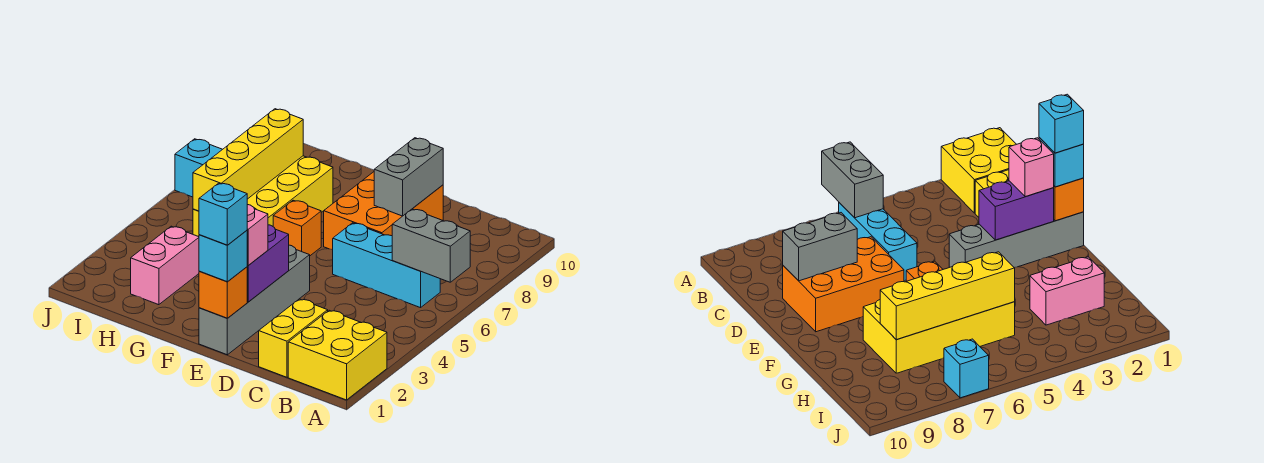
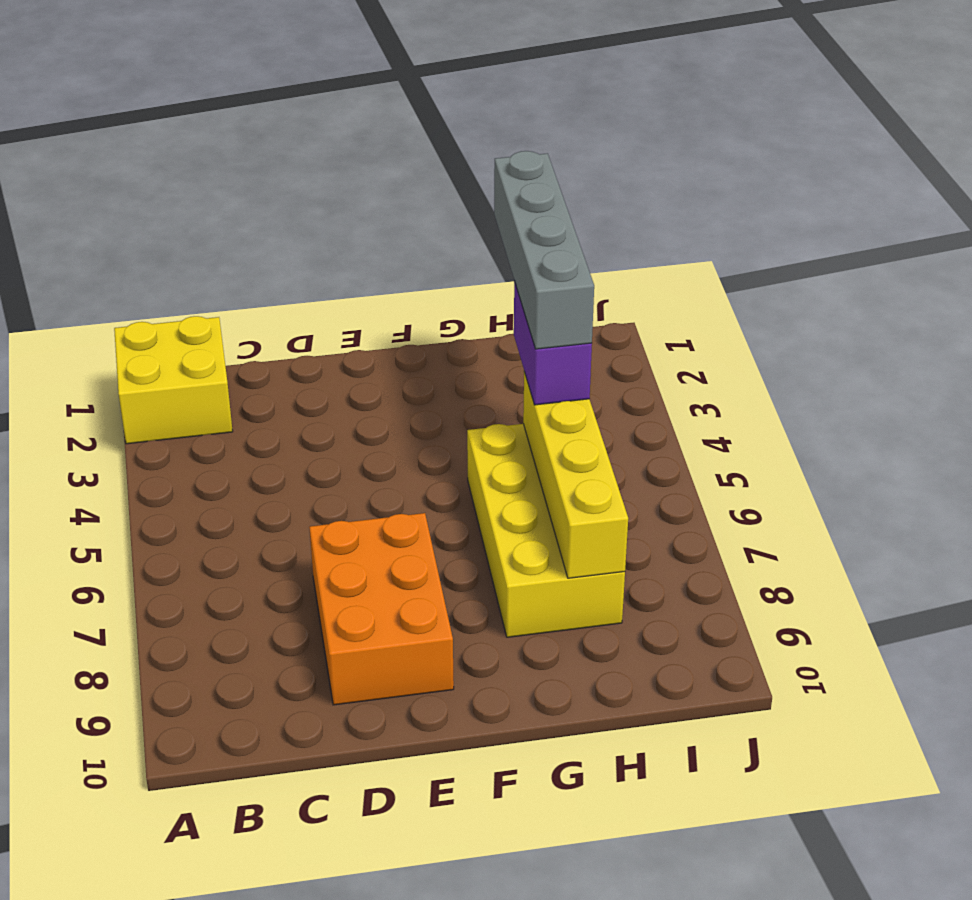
grey 1x4 brick [494,151,594,349] -> grey 1x4 brick moved to [199,245,310,355]
purple 1x2 brick [514,281,592,405] -> purple 1x2 brick moved to [247,225,289,302]
none -> cyan 1x3 brick [333,223,440,308]
none -> yellow 1x2 brick [259,299,328,377]
none -> orange 1x1 brick [273,200,321,256]

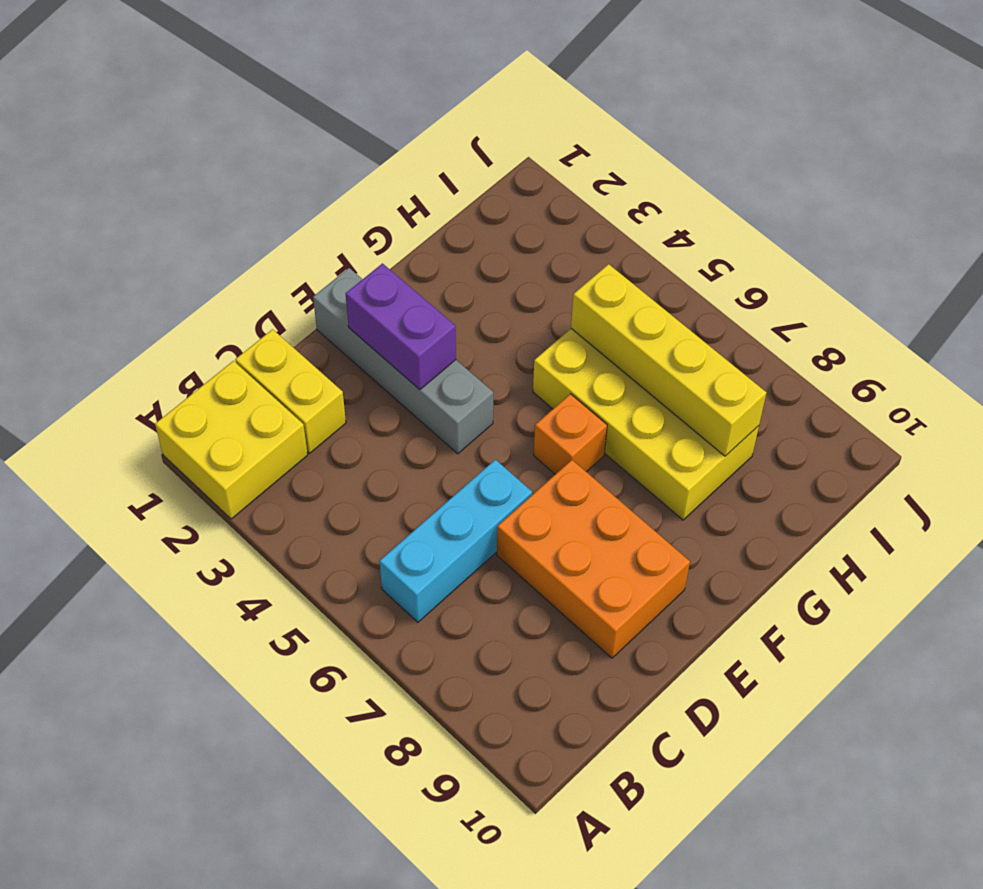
none -> pink 1x2 brick [131,226,199,305]
none -> cyan 1x1 brick [175,139,222,197]
none -> grey 1x2 brick [392,209,470,282]

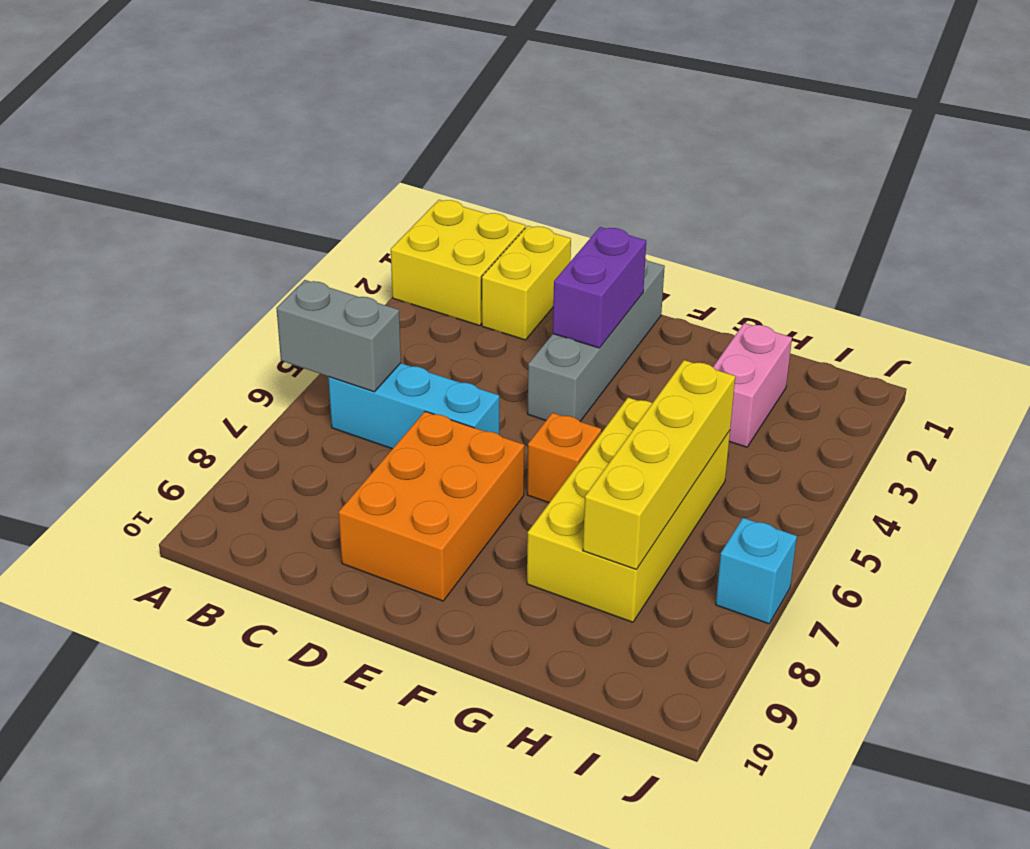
none -> grey 1x2 brick [374,138,443,216]
none -> orange 1x1 brick [199,267,247,318]
none -> cyan 1x1 brick [199,231,247,282]

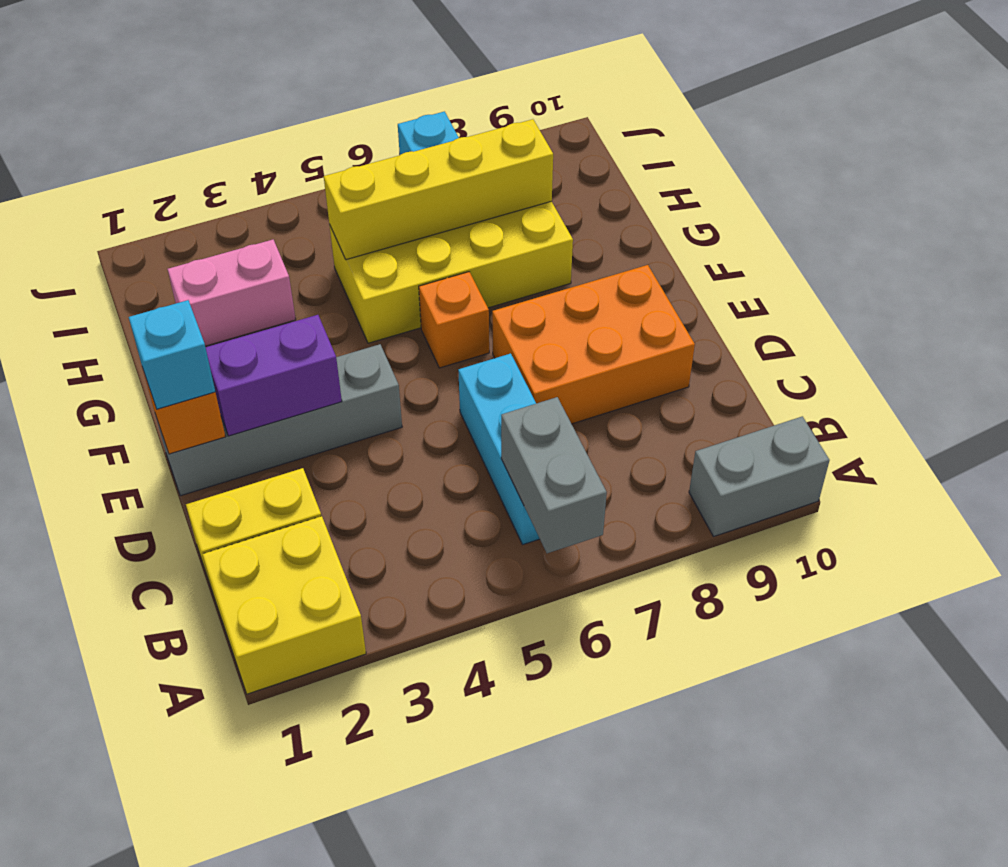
grey 1x2 brick [689,416,830,536] -> grey 1x2 brick moved to [374,138,443,216]
none -> pink 1x1 brick [247,205,268,265]
none -> cyan 1x1 brick [199,183,247,245]

